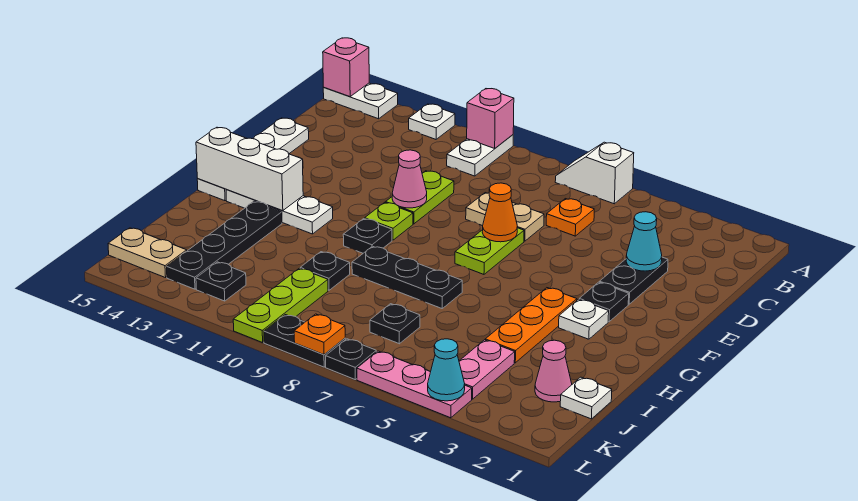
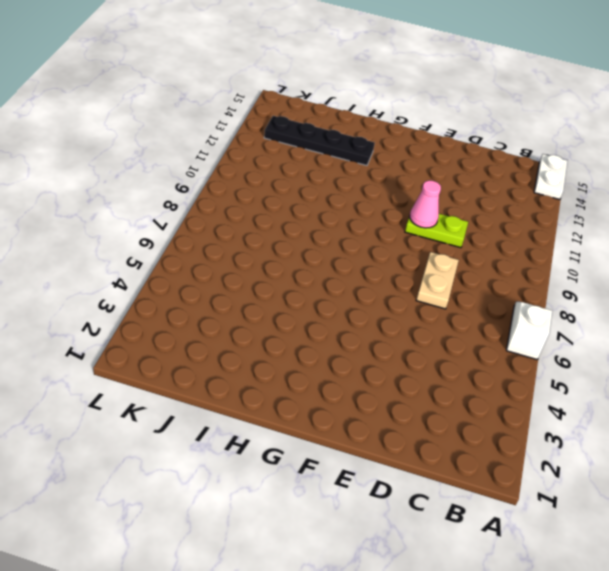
none -> white 1x2 plate [447,135,513,176]
none -> white 1x1 plate [409,104,455,139]
none -> orange 1x1 plate [546,199,594,236]
none -> black 1x2 plate [600,257,668,304]

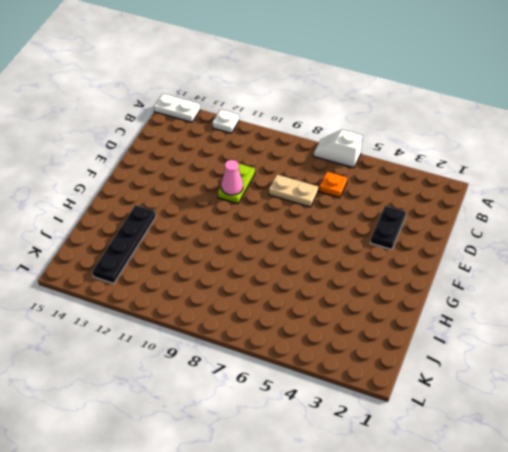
none -> white 1x2 plate [447,135,513,176]
none -> white 1x4 plate [197,118,309,201]
none -> lime 1x2 plate [455,228,524,274]
none -> black 1x1 plate [579,282,629,322]

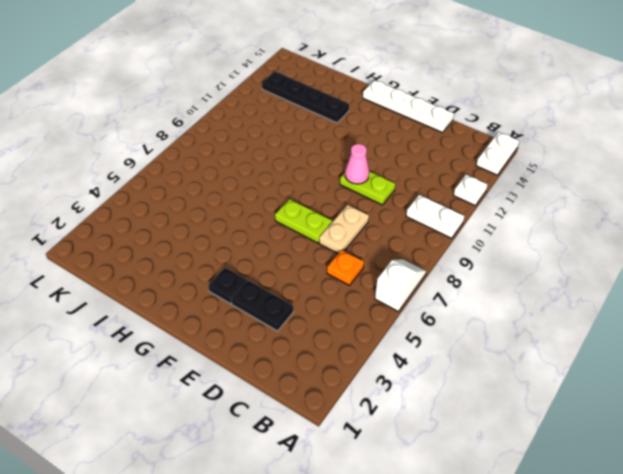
none -> lime 1x1 plate [365,202,413,240]
none -> white 1x1 plate [559,299,609,339]
none -> orange 1x3 plate [485,288,577,363]
none -> black 1x1 plate [343,219,392,253]

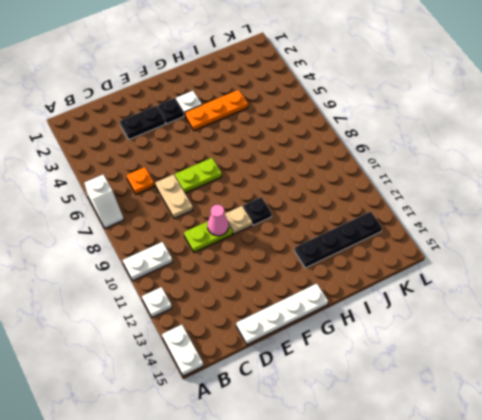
tan 1x1 plate [225,206,252,234] -> lime 1x1 plate [365,202,413,240]
none -> white 1x3 plate [226,189,333,234]
none -> black 1x3 plate [352,246,462,308]
none -> black 1x1 plate [300,252,350,290]
none -> white 1x1 plate [560,377,612,419]

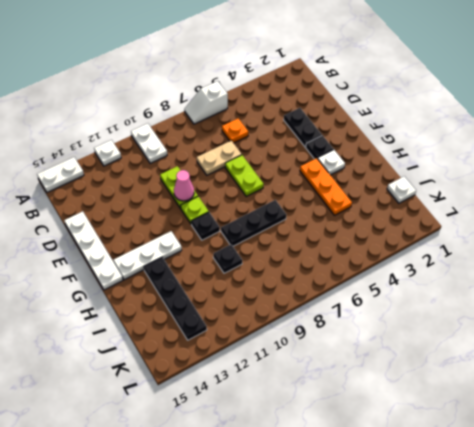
none -> pink 1x1 cone [535,340,572,402]
none -> pink 1x2 plate [459,340,515,399]
none -> black 1x1 plate [370,304,420,344]
none -> lime 1x3 plate [233,268,328,343]

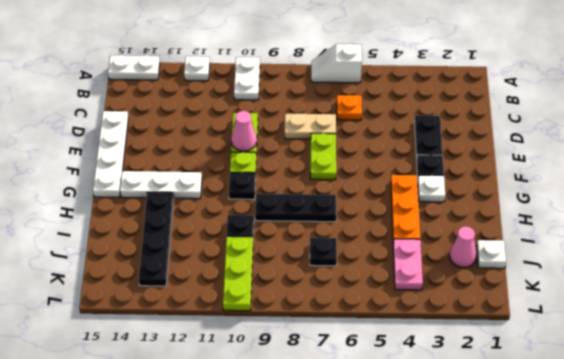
none -> black 1x1 plate [196,262,246,301]
none -> tan 1x2 plate [108,228,187,278]
none -> pink 1x3 plate [357,351,472,418]
none -> black 1x1 plate [326,339,376,380]

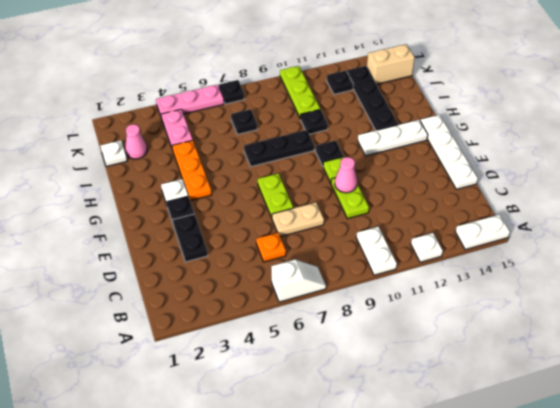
tan 1x2 brick [367,44,415,84] -> tan 1x2 plate [108,228,187,278]
none -> black 1x2 plate [264,315,345,367]
none -> pink 1x1 brick [467,89,514,148]
none -> pink 1x1 brick [323,38,369,97]
none -> cyan 1x1 cone [626,212,662,271]

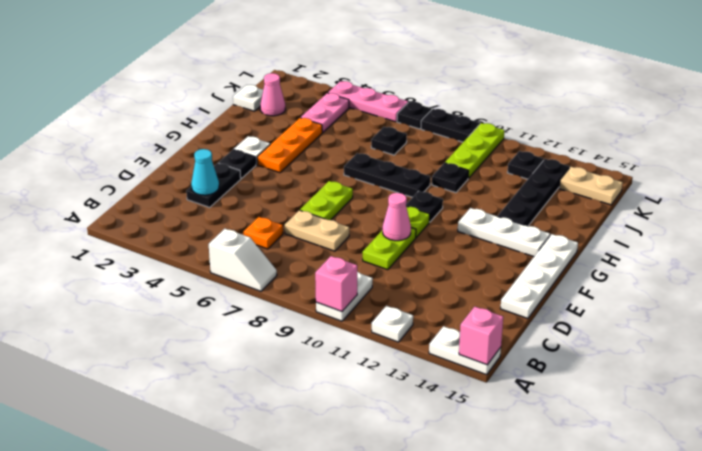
none -> orange 1x1 cone [482,183,517,242]
none -> white 1x3 brick [196,127,303,211]
none -> cyan 1x1 cone [428,339,465,401]
none -> orange 1x1 plate [294,314,345,355]

